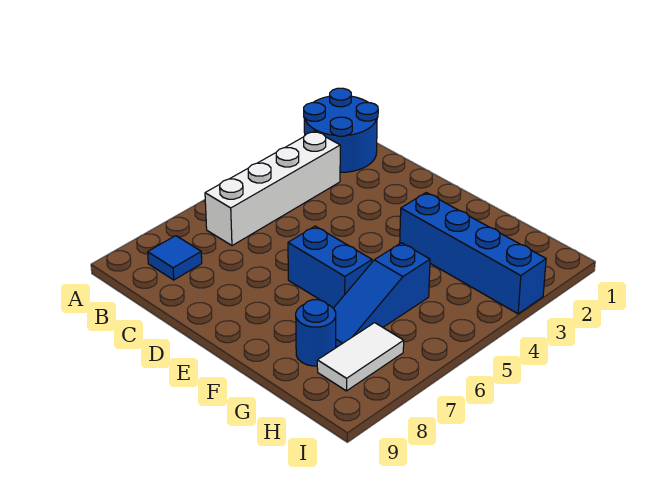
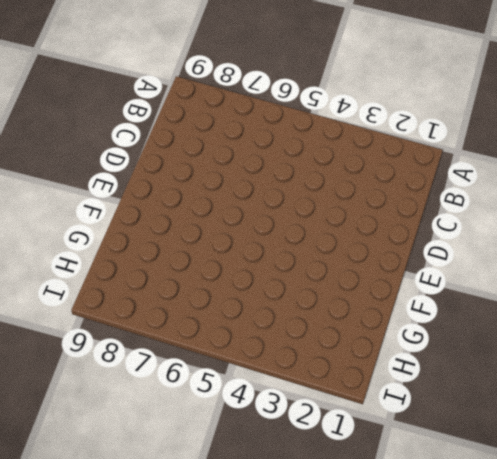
none -> blue 2x2 round brick [304,88,378,172]
none -> white 1x4 brick [205,131,340,246]

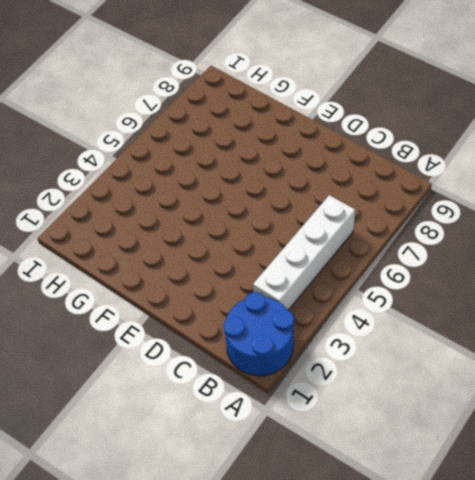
none -> blue 1x1 tile [148,236,202,280]
none -> blue 1x2 brick [288,226,372,308]

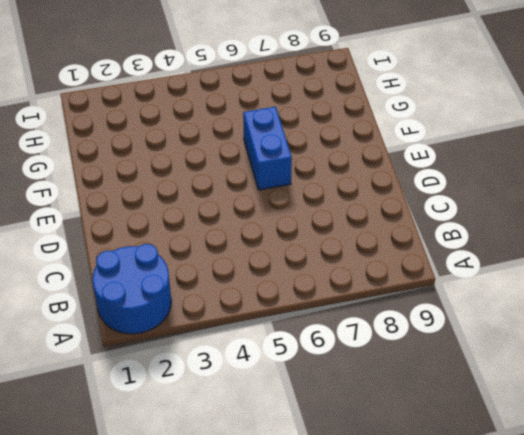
none -> white 1x4 brick [205,131,340,246]
none -> blue 1x1 tile [148,236,202,280]

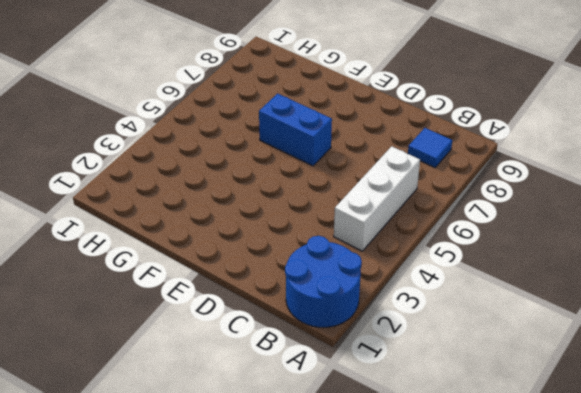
white 1x3 brick [334,146,420,251] -> white 1x4 brick [205,131,340,246]
none -> blue 1x4 brick [400,193,546,314]
none -> blue 1x3 slope [334,243,430,347]

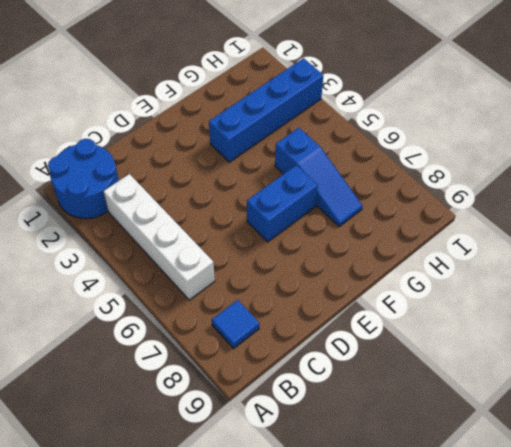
none -> blue 1x1 round brick [296,300,336,366]
none -> white 1x2 tile [317,323,404,391]

